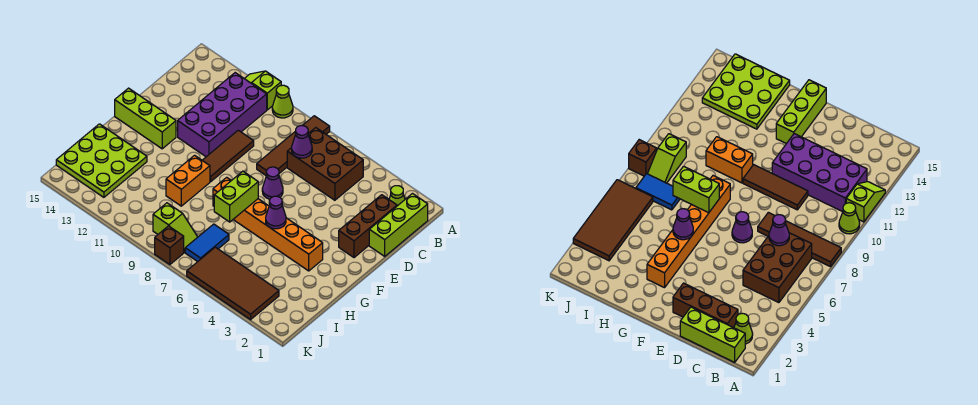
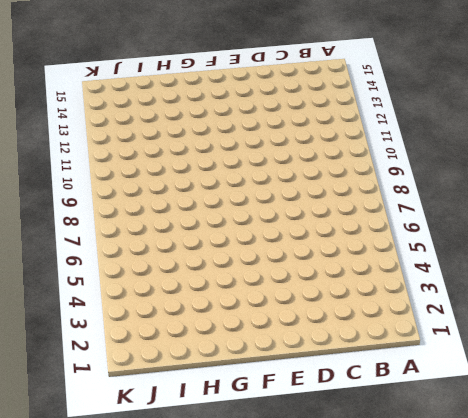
none -> brown 1x4 tile [257,116,330,175]
none -> lime 1x1 cone [272,85,293,118]
none -> lime 1x2 slope [244,71,281,110]

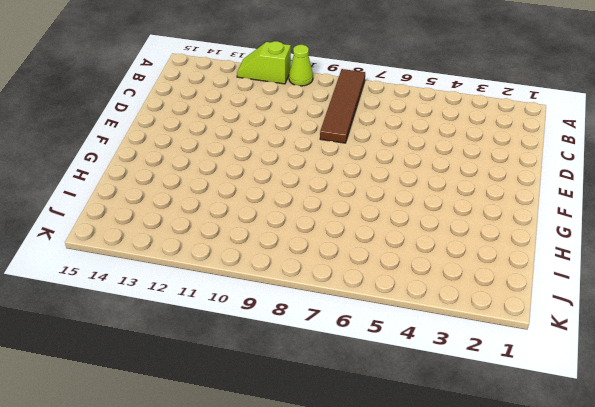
none -> lime 1x3 brick [369,194,428,256]
none -> lime 1x1 cone [389,186,405,206]
none -> brown 2x3 brick [287,128,363,200]

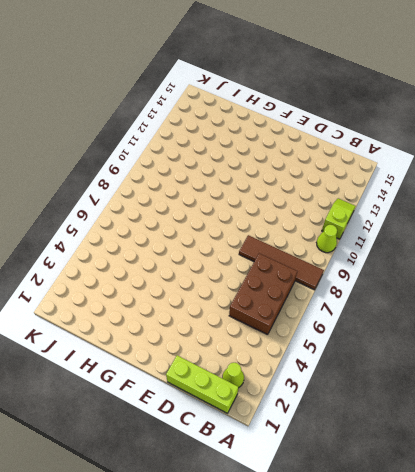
none -> purple 2x4 brick [178,73,267,157]
none -> brown 1x3 brick [339,195,397,258]
none -> brown 1x3 tile [202,130,254,182]

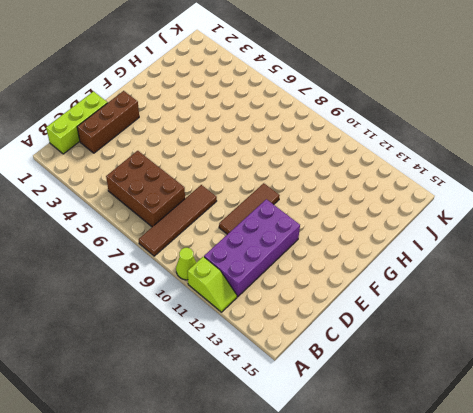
none -> lime 1x1 cone [389,186,405,206]
none -> purple 1x1 cone [262,167,283,199]
none -> lime 1x3 brick [115,88,176,149]

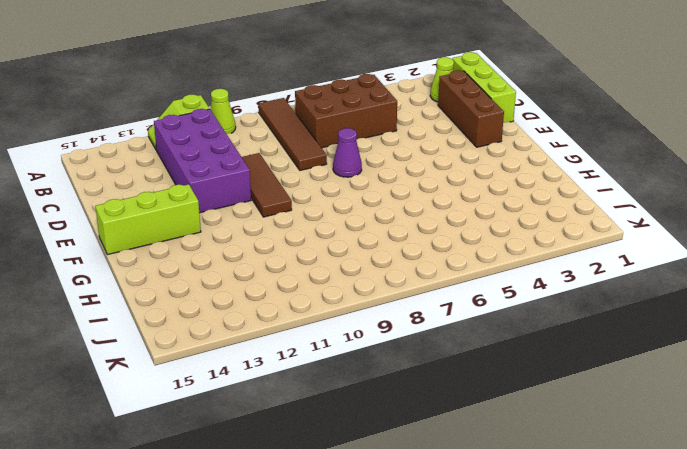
none -> orange 1x6 brick [213,177,323,271]
none -> orange 1x2 brick [166,155,210,206]
none -> lime 3x3 plate [56,124,147,197]

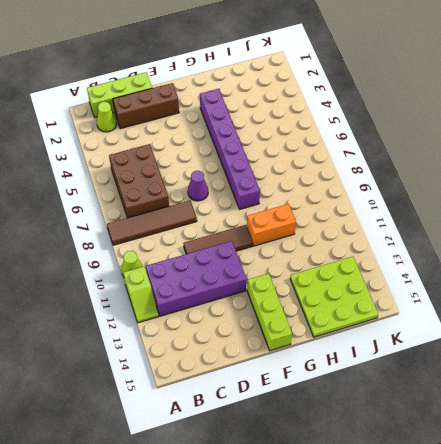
purple 1x6 brick [200,89,260,209] -> orange 1x6 brick [213,177,323,271]
none -> blue 1x2 tile [185,224,229,262]
none -> brown 2x4 tile [187,247,279,320]
none -> lime 1x2 slope [153,203,197,252]

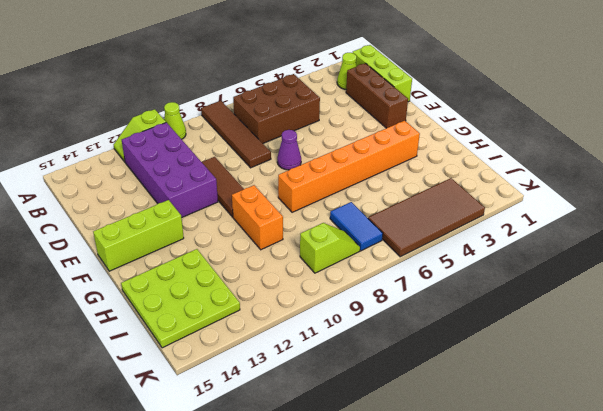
none -> brown 1x1 brick [155,226,184,265]
none -> purple 1x1 cone [292,126,312,158]
none -> purple 1x1 cone [266,196,286,229]

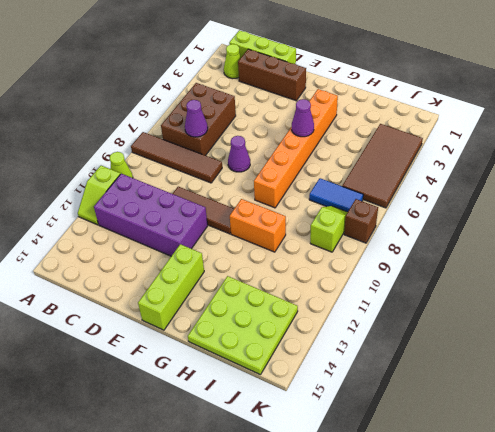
none -> lime 1x2 brick [214,171,258,222]

